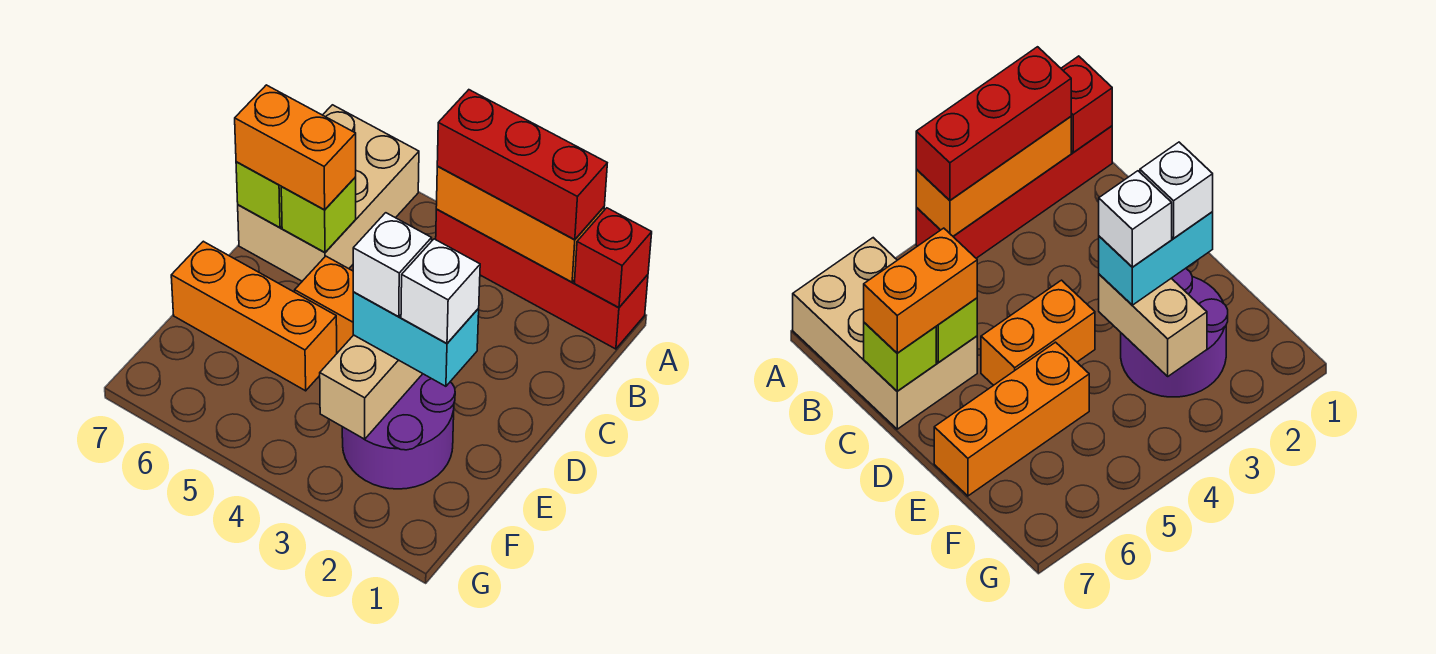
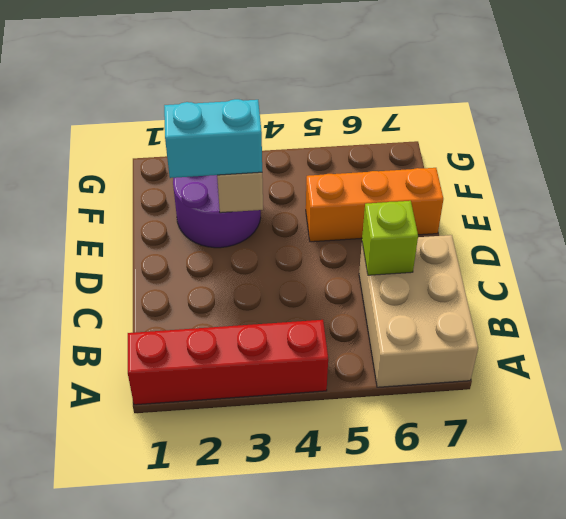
none -> orange 1x2 brick [295,256,353,353]
none -> red 1x1 brick [575,208,652,307]
none -> orange 1x3 brick [436,167,604,282]

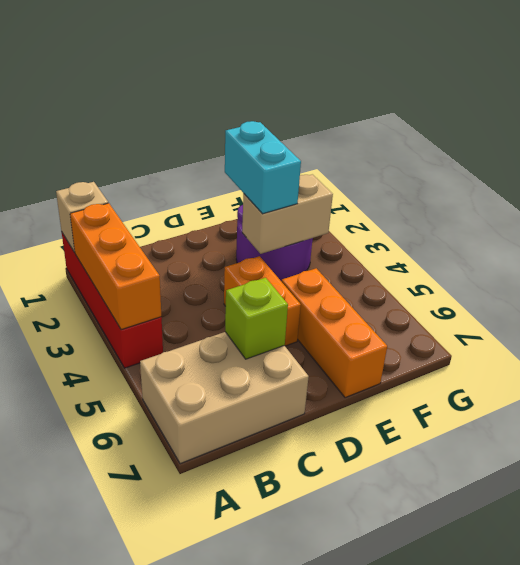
tan 1x1 brick [56,182,108,252] -> red 1x1 brick [575,208,652,307]
none -> lime 1x1 brick [236,162,282,228]
none -> red 1x3 brick [437,90,607,240]
none -> orange 1x2 brick [235,85,356,210]

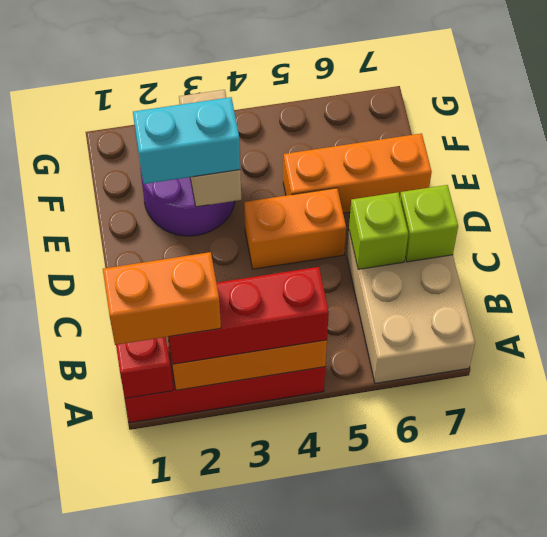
orange 1x2 brick [103,252,221,345] -> orange 1x2 brick moved to [235,85,356,210]
none -> white 1x1 brick [401,239,480,343]
none -> white 1x1 brick [353,213,432,317]

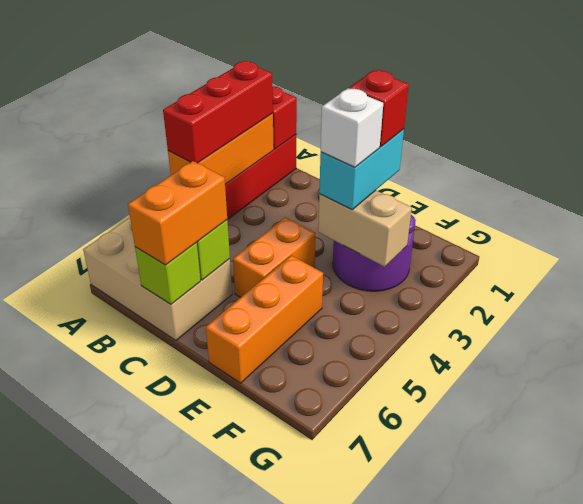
red 1x1 brick [349,70,409,147] -> white 1x1 brick [401,239,480,343]

